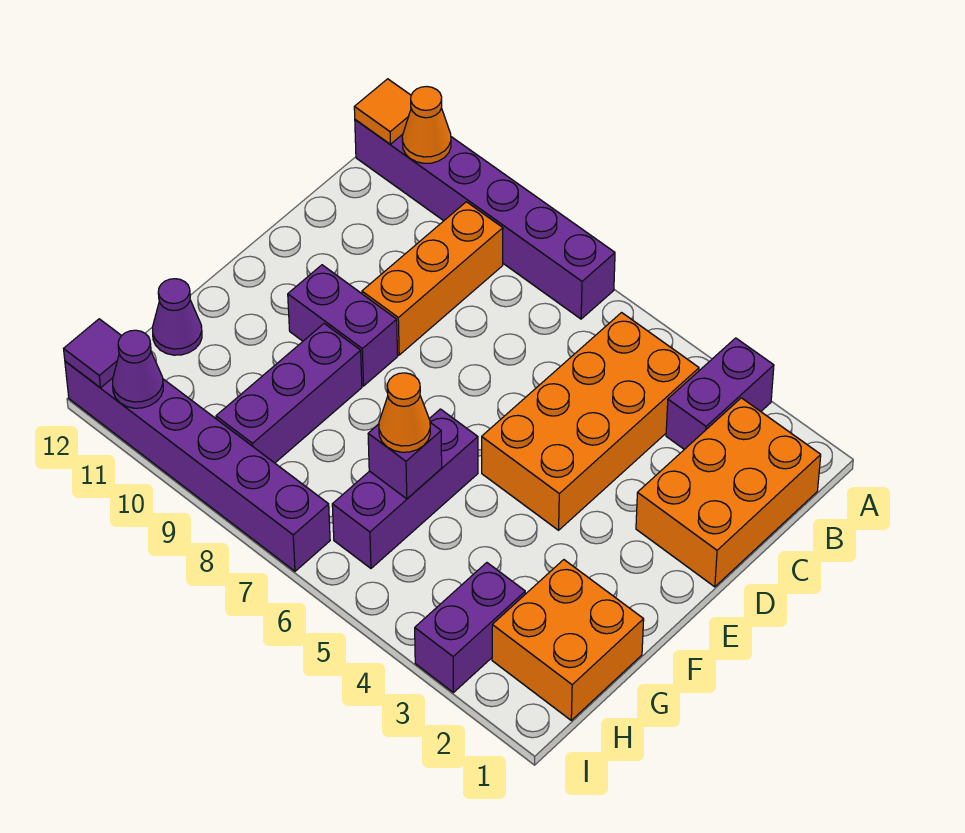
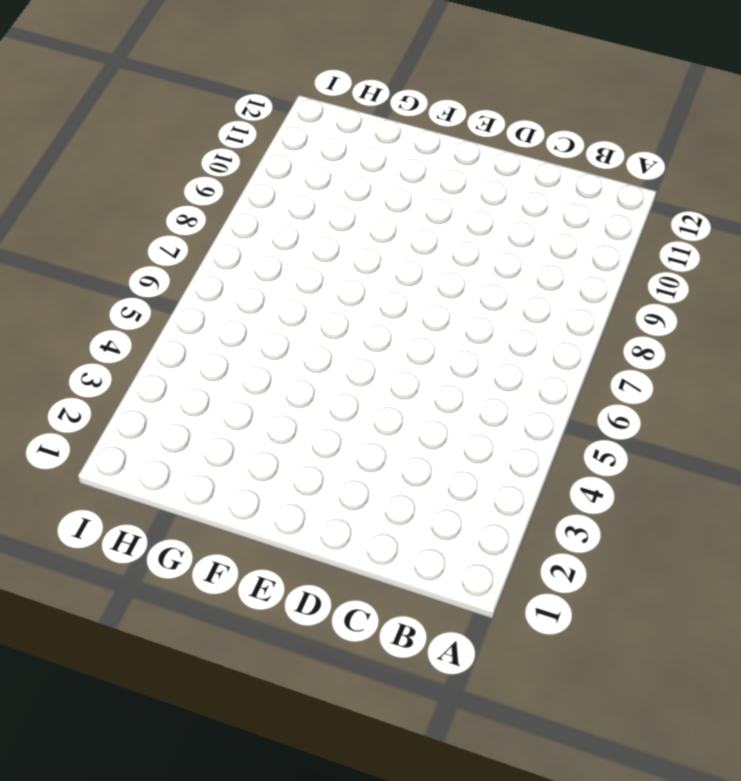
none -> purple 1x2 brick [666,338,774,449]
none -> purple 1x6 brick [355,120,615,319]
none -> orange 2x3 brick [636,398,821,587]

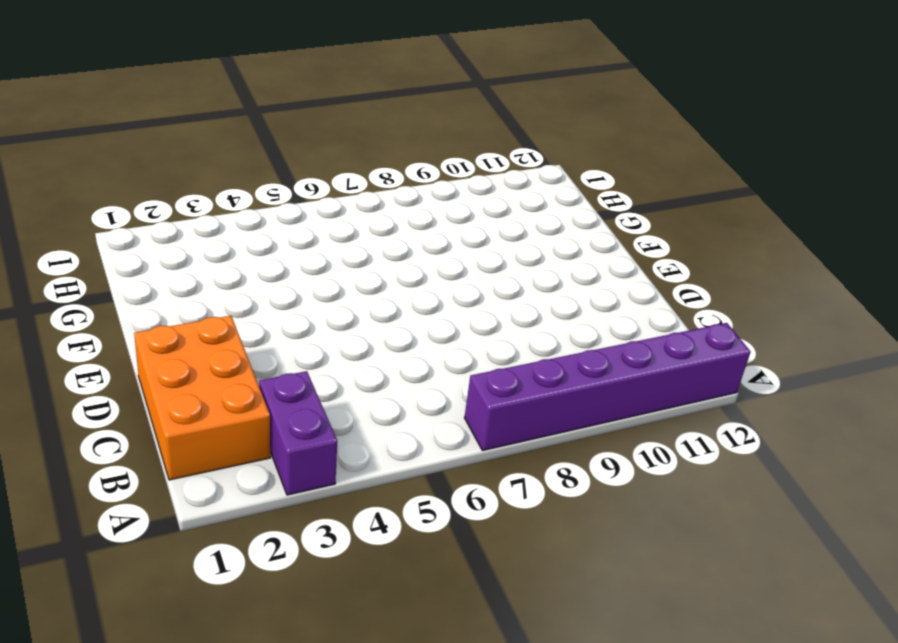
none -> orange 2x4 brick [482,313,699,530]
none -> orange 1x3 brick [362,202,503,355]
none -> purple 1x2 brick [288,265,398,386]

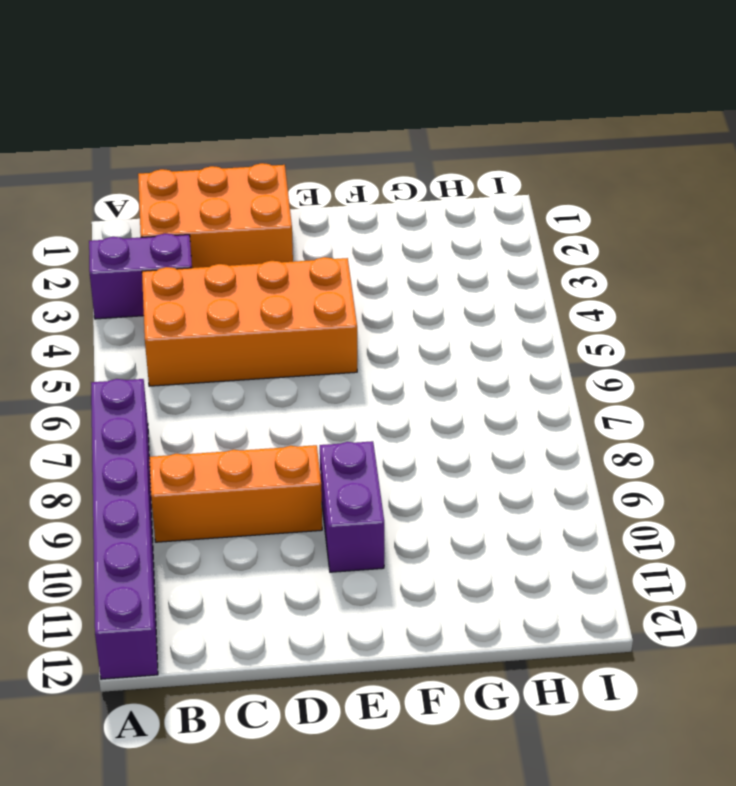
none -> purple 1x3 brick [332,409,478,568]
none -> purple 1x3 brick [216,324,362,463]
none -> orange 2x2 brick [492,560,644,720]

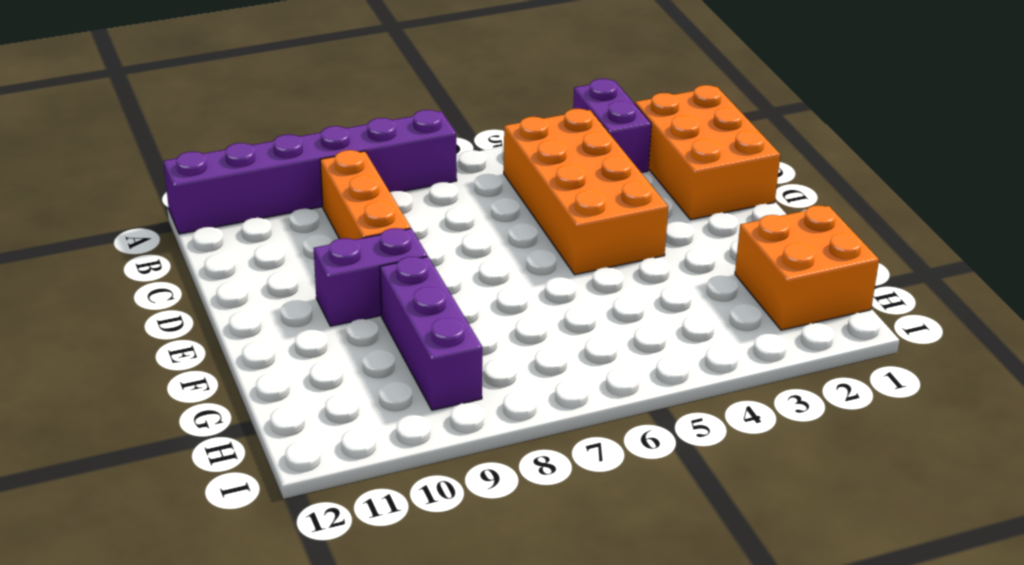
none -> purple 1x3 brick [332,409,478,568]
none -> purple 1x1 cone [152,279,202,355]
none -> purple 1x2 brick [415,563,525,693]

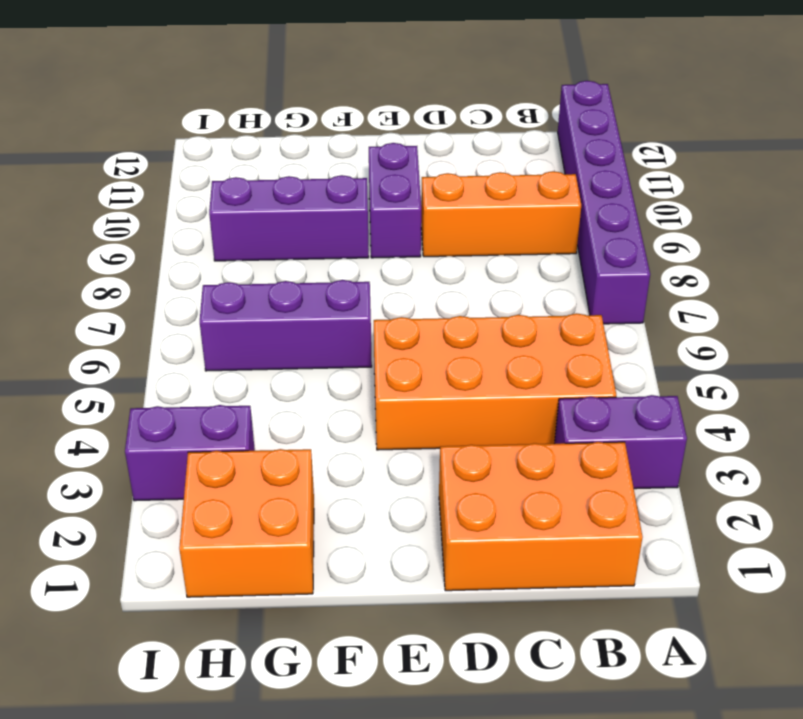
none -> purple 1x1 cone [152,279,202,355]
none -> purple 1x6 brick [65,361,330,571]
none -> orange 1x1 cone [402,87,451,163]

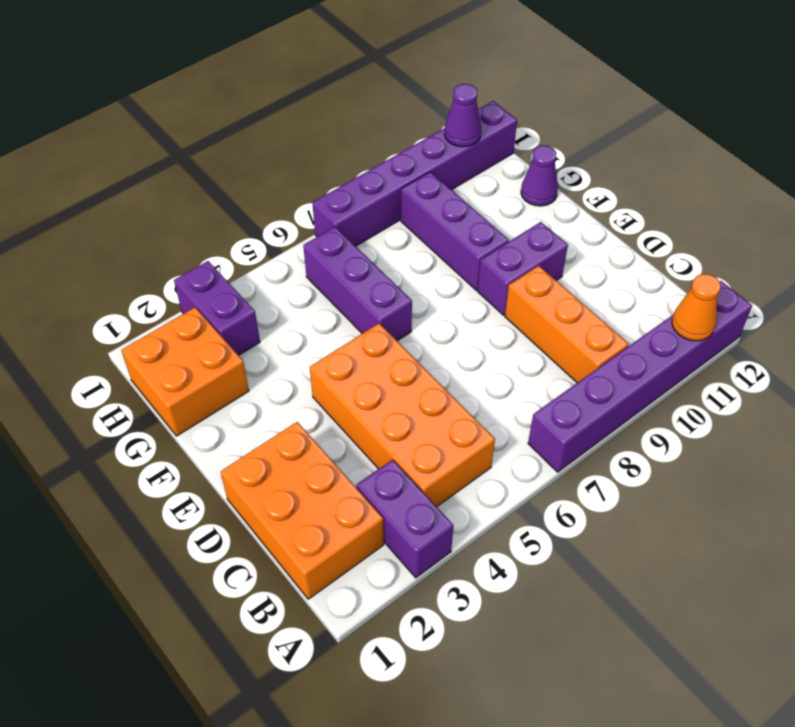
none -> orange 1x1 tile [354,79,411,144]
none -> purple 1x1 brick [368,423,442,499]
none -> purple 1x1 tile [64,319,121,388]

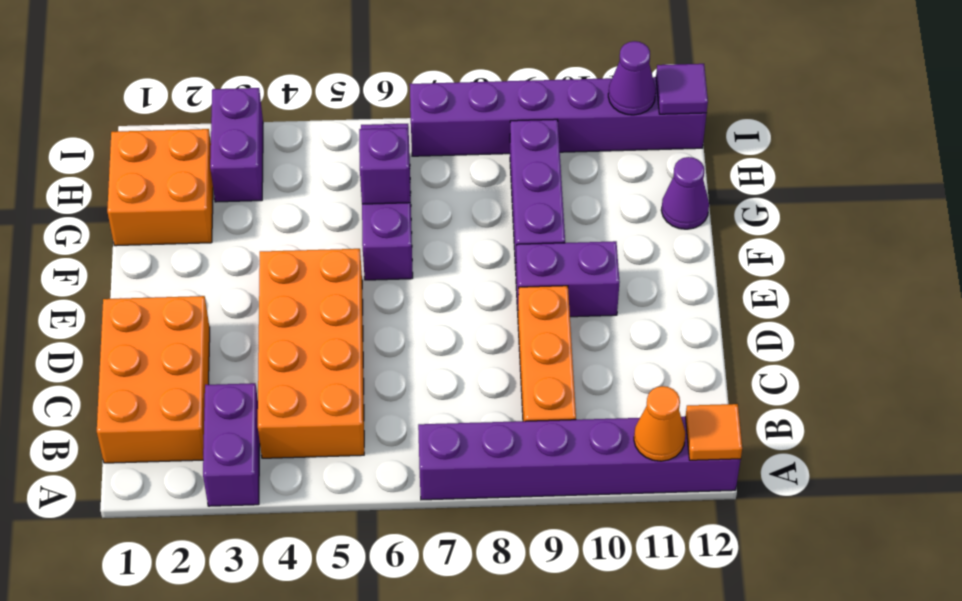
none -> orange 1x1 cone [379,373,430,452]

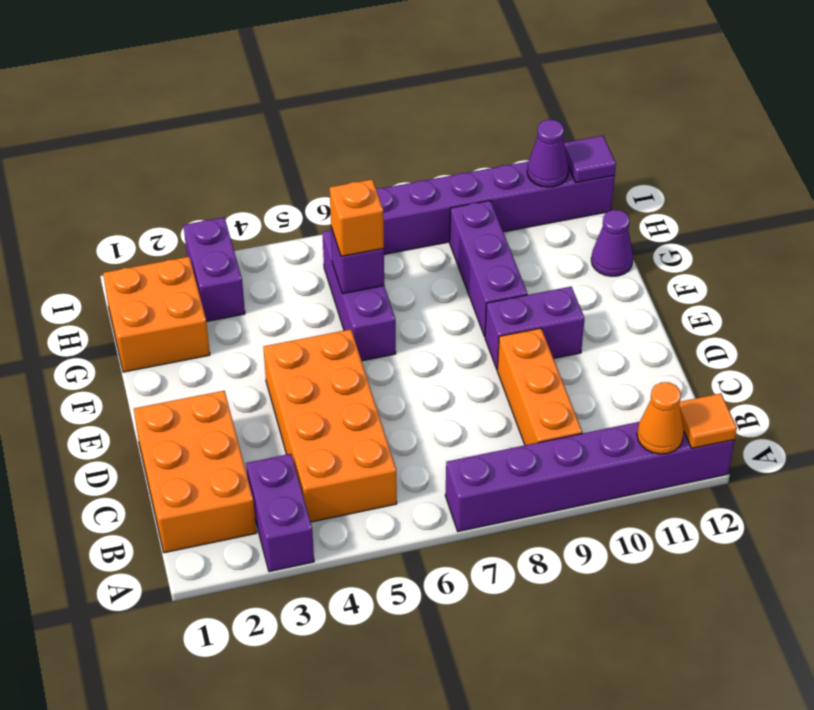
orange 1x1 brick [330,179,384,256] -> orange 1x1 cone [379,373,430,452]

